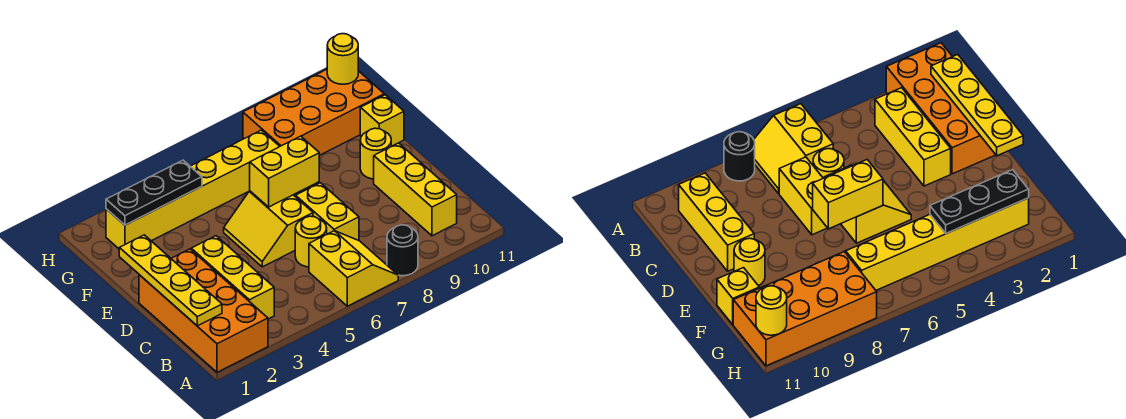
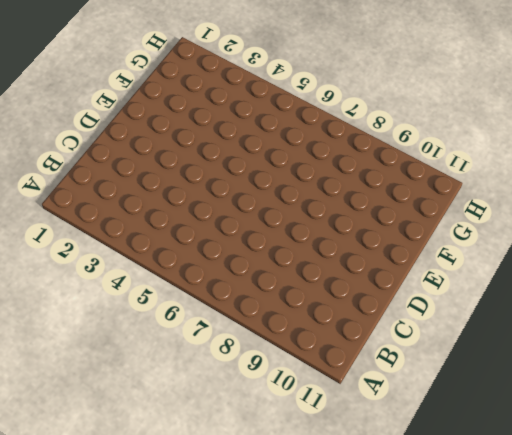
none -> orange 2x4 brick [139,249,268,372]
none -> yellow 2x2 slope [309,231,398,306]
none -> black 1x1 round brick [387,225,418,276]

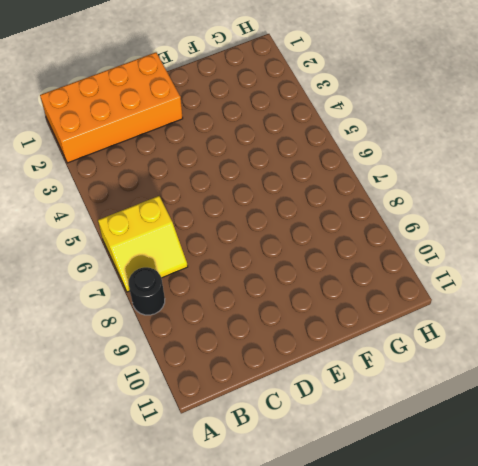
none -> yellow 1x3 brick [191,236,274,319]
none -> yellow 1x3 brick [374,143,457,236]
none -> yellow 1x1 round brick [295,216,327,267]

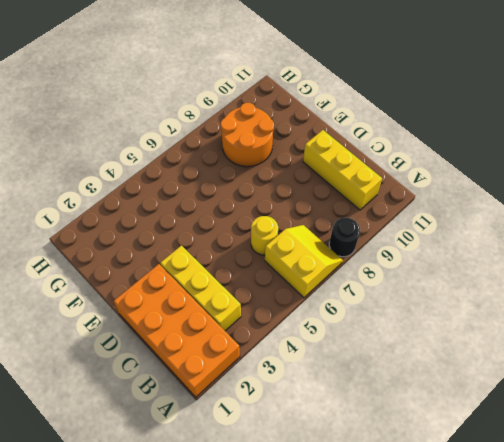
orange 2x2 round brick [221,103,274,167] -> orange 2x4 brick [243,69,384,155]
none -> yellow 1x2 brick [296,183,359,241]
none -> yellow 2x2 slope [224,191,313,267]
none -> yellow 1x1 round brick [360,128,391,179]

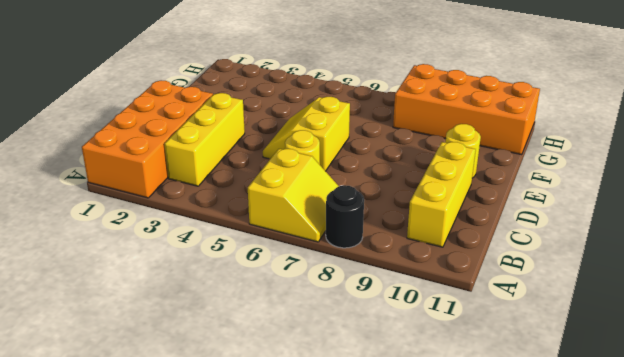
none -> yellow 1x2 brick [296,183,359,241]
none -> yellow 1x1 brick [360,95,404,146]
none -> yellow 1x6 brick [106,130,280,249]

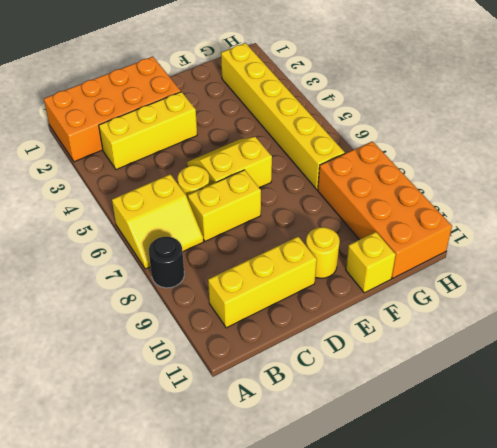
none -> yellow 1x4 plate [119,235,222,326]
none -> yellow 1x2 brick [250,136,319,207]
none -> black 1x3 plate [106,160,202,225]

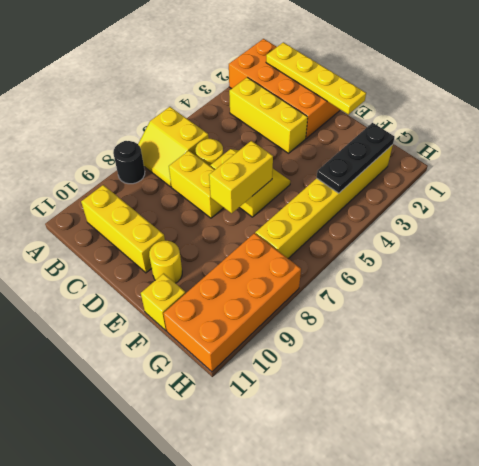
none -> yellow 1x1 round brick [327,34,358,84]

